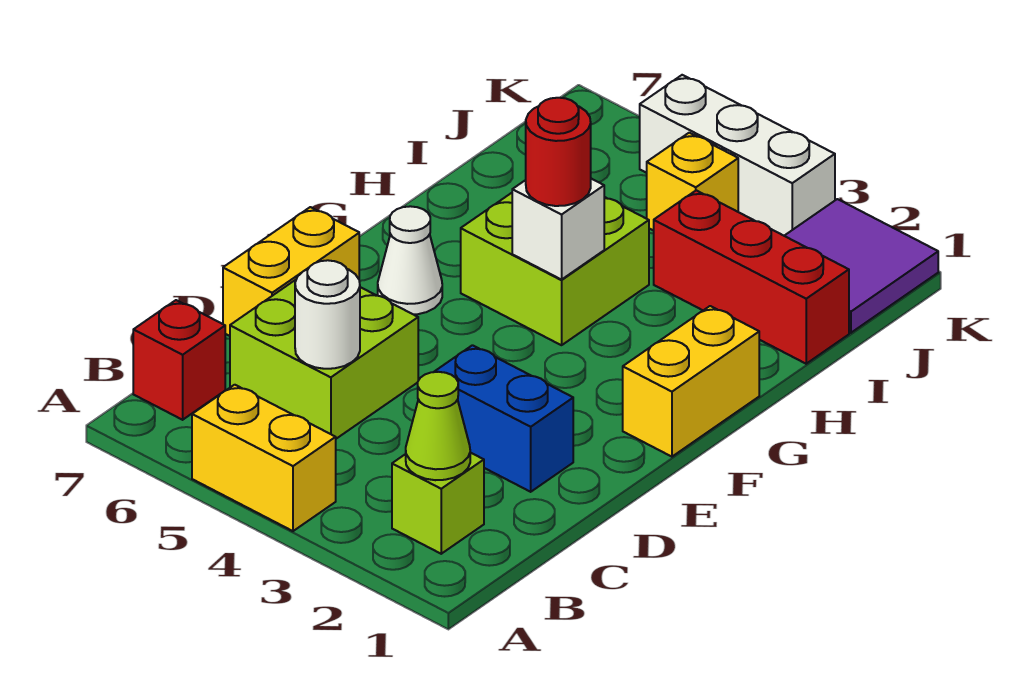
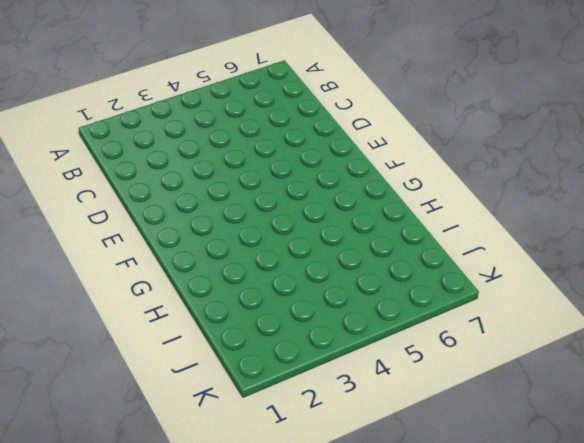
none -> yellow 1x2 brick [192,385,336,531]
none -> lime 1x1 brick [392,453,484,554]
none -> red 1x1 brick [133,300,225,420]

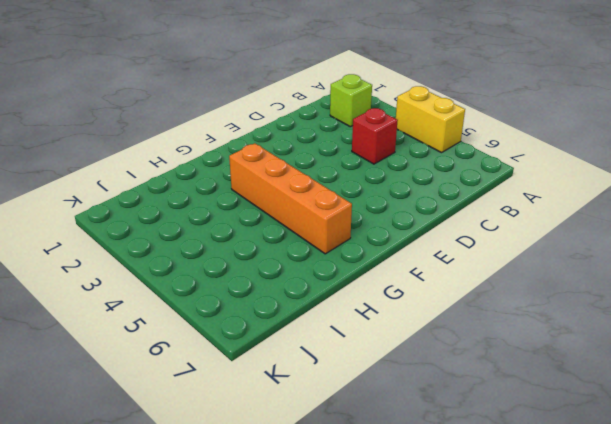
red 1x1 brick [352,108,398,164] -> red 1x1 brick moved to [133,300,225,420]
orange 1x4 brick [229,143,352,254] -> lime 2x2 brick [461,193,649,345]
none -> lime 2x2 brick [230,280,418,439]
none -> blue 1x2 brick [434,345,573,492]
none -> yellow 1x2 brick [223,207,359,336]

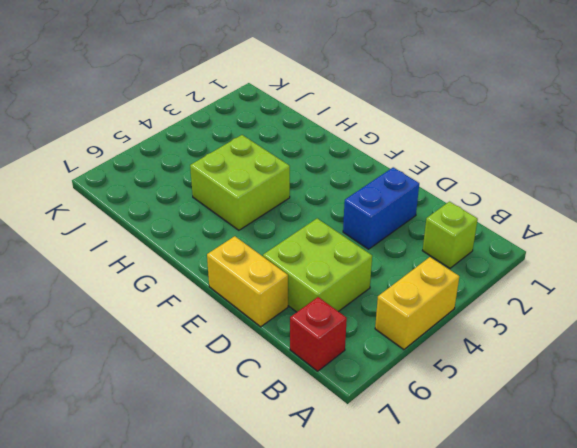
none -> yellow 1x2 brick [623,306,759,457]
none -> white 1x1 cone [378,206,442,315]
none -> red 1x3 brick [654,190,849,364]

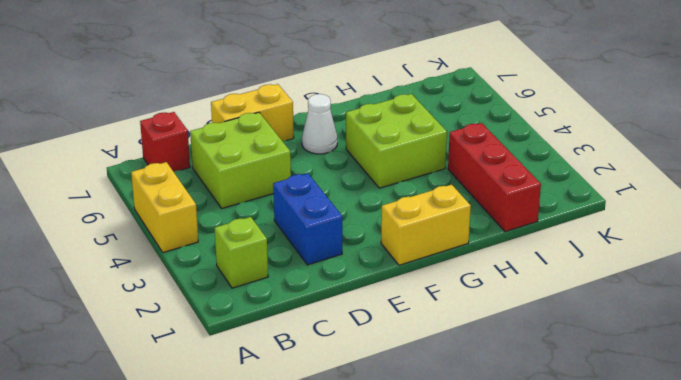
none -> purple 2x2 tile [785,199,938,333]
none -> yellow 1x1 brick [647,133,738,231]
none -> white 1x3 brick [640,75,835,236]

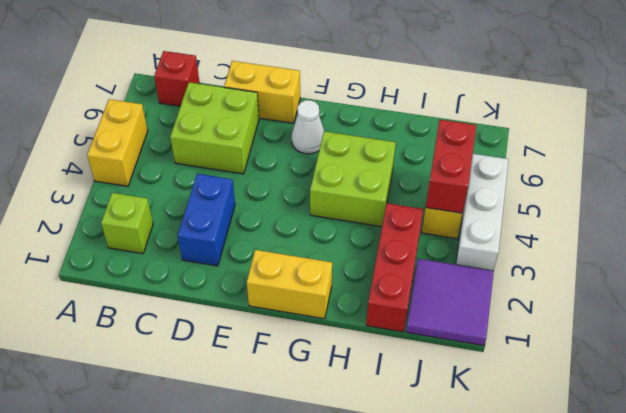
red 1x2 brick [426,120,476,213] -> none
none -> lime 1x1 cone [406,372,470,480]
none -> white 1x1 round brick [295,260,360,369]
none -> white 1x1 brick [512,179,604,280]

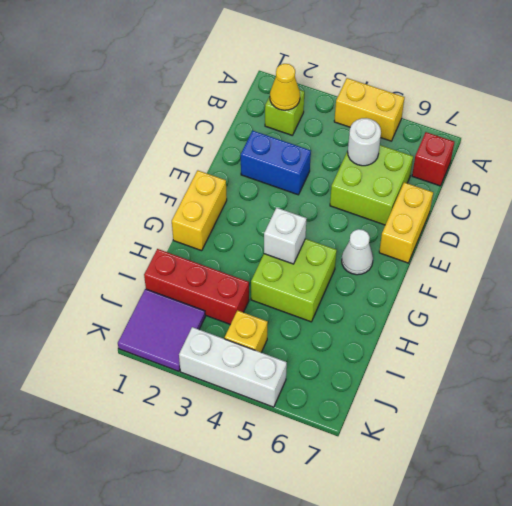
yellow 1x1 cone [270,64,300,110] -> lime 1x1 cone [406,372,470,480]
none -> red 1x1 round brick [526,98,591,206]

